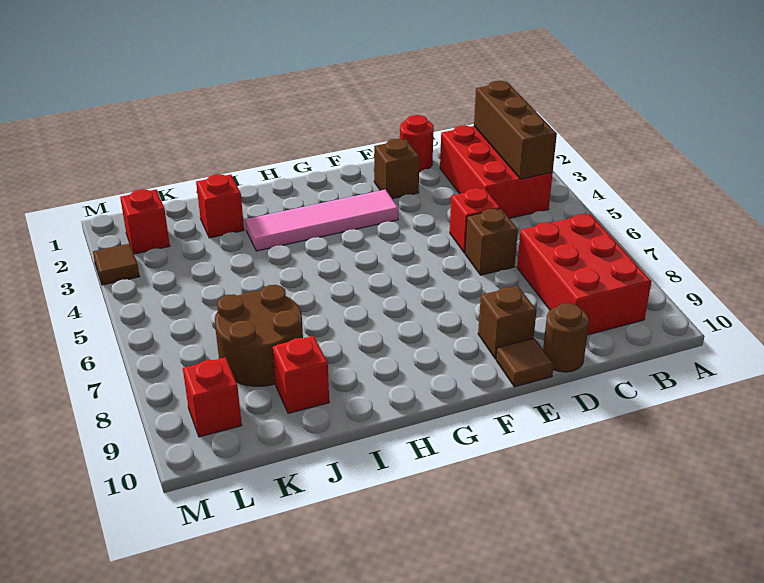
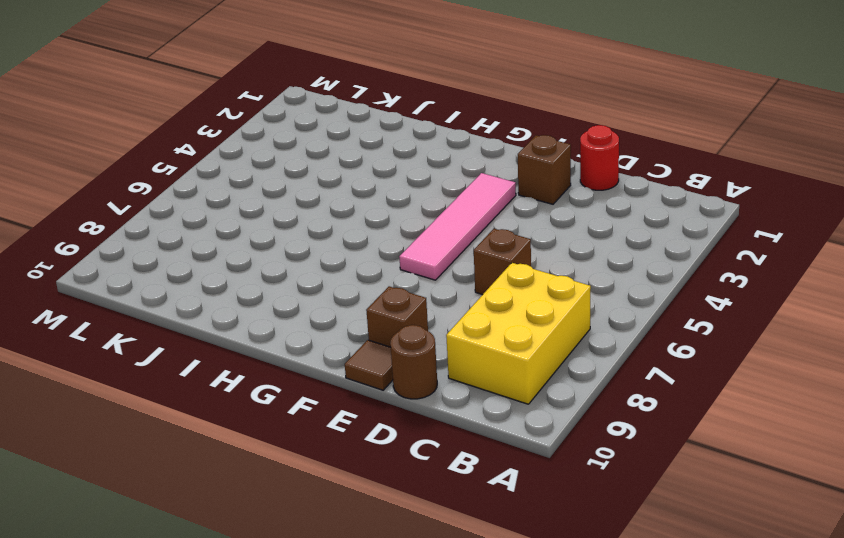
yellow 2x3 brick [446,263,591,404] -> red 2x3 brick [517,214,652,335]
pink 1x4 tile [399,173,516,280] -> pink 1x4 tile turned to [245,190,398,251]
none -> red 2x3 brick [440,125,553,218]
none -> red 1x1 brick [450,188,501,253]
none -> red 1x1 brick [196,174,244,238]

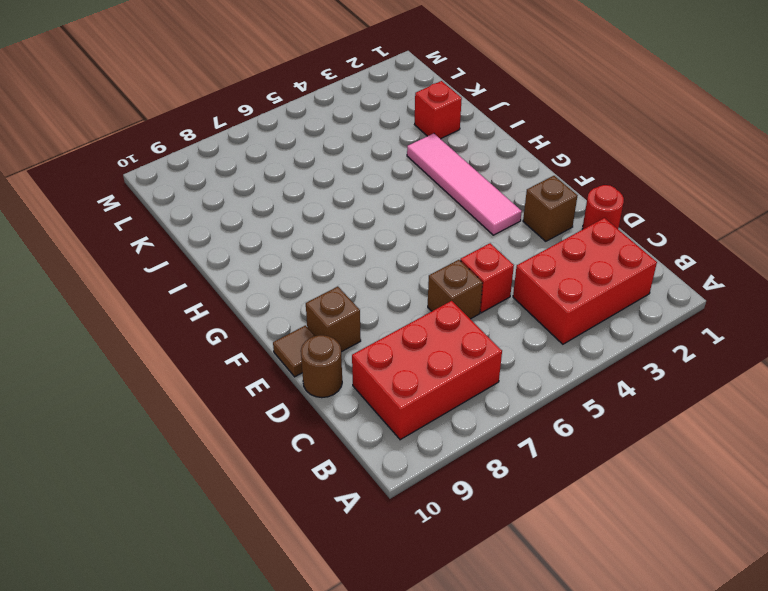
none -> brown 2x2 round brick [215,285,303,386]
none -> red 1x1 brick [273,336,329,413]
none -> red 1x1 brick [120,189,170,254]

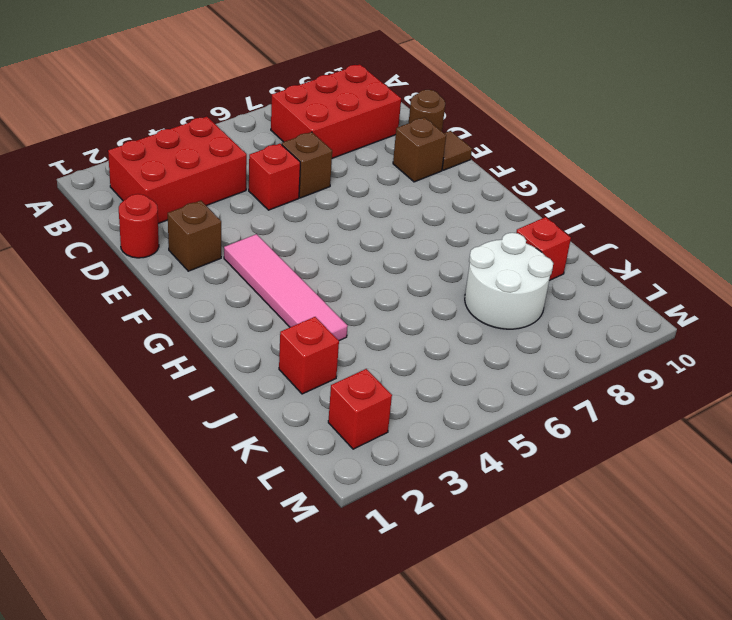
white 2x2 round brick [465,233,553,329] -> brown 2x2 round brick [215,285,303,386]
none -> red 1x1 brick [183,357,242,437]
none -> brown 1x1 tile [93,244,140,285]
none -> brown 1x3 brick [474,81,557,179]

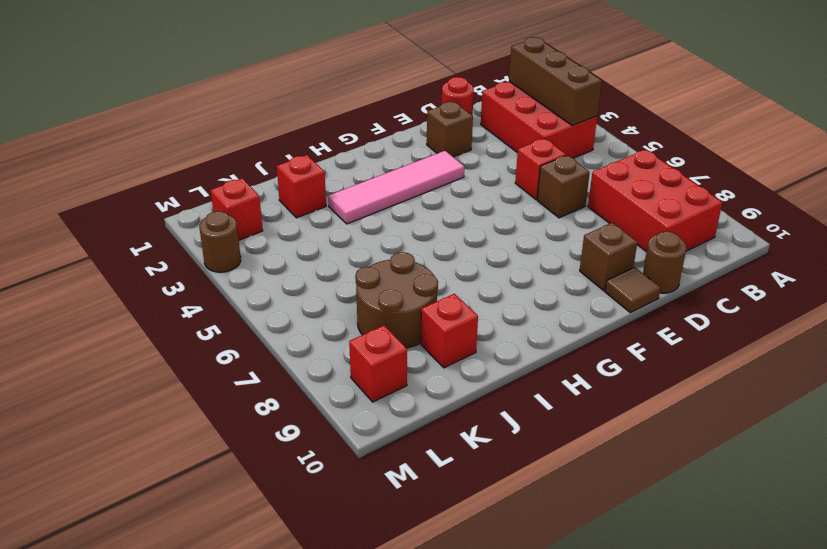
brown 1x1 round brick [199,211,241,272] -> brown 1x1 tile [93,244,140,285]

